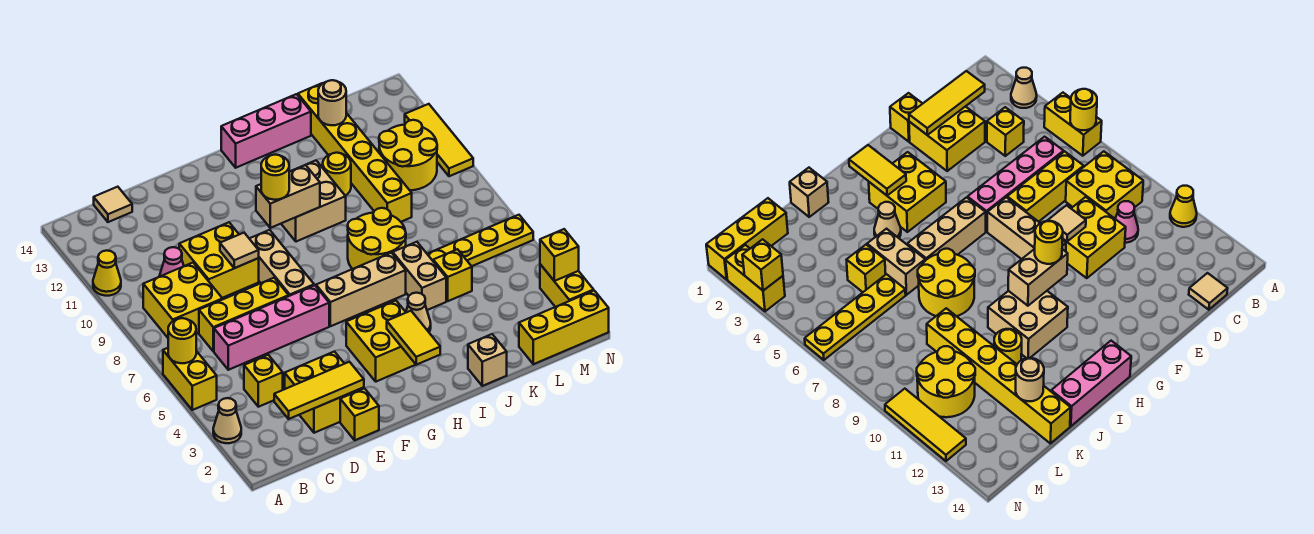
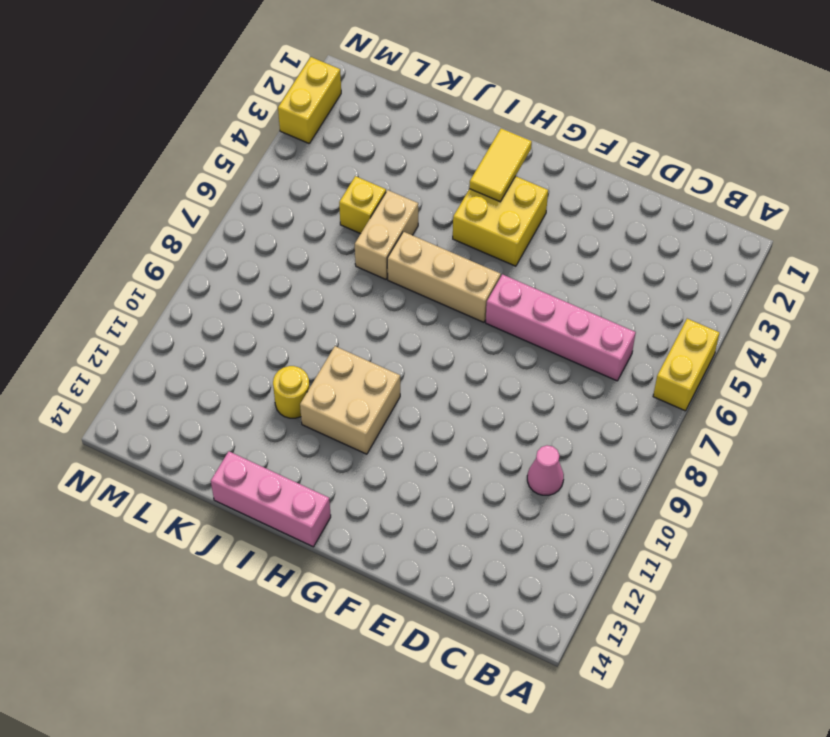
none -> tan 1x1 cone [213,398,241,443]
none -> yellow 1x1 cone [93,251,121,296]
none -> yellow 2x2 brick [143,263,223,338]
none -> yellow 1x1 brick [244,355,283,407]

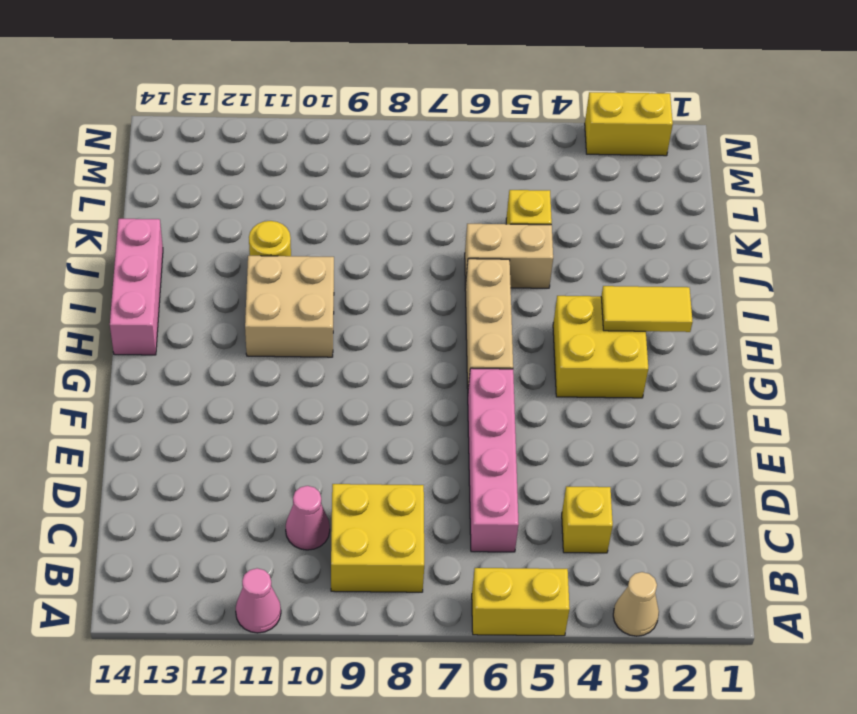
pink 1x1 cone [236,568,281,633] -> yellow 1x1 cone [93,251,121,296]
none -> yellow 1x3 brick [199,278,289,351]
none -> tan 1x1 tile [94,187,132,222]
none -> yellow 2x2 brick [285,351,364,433]
none -> yellow 2x2 brick [179,222,259,298]

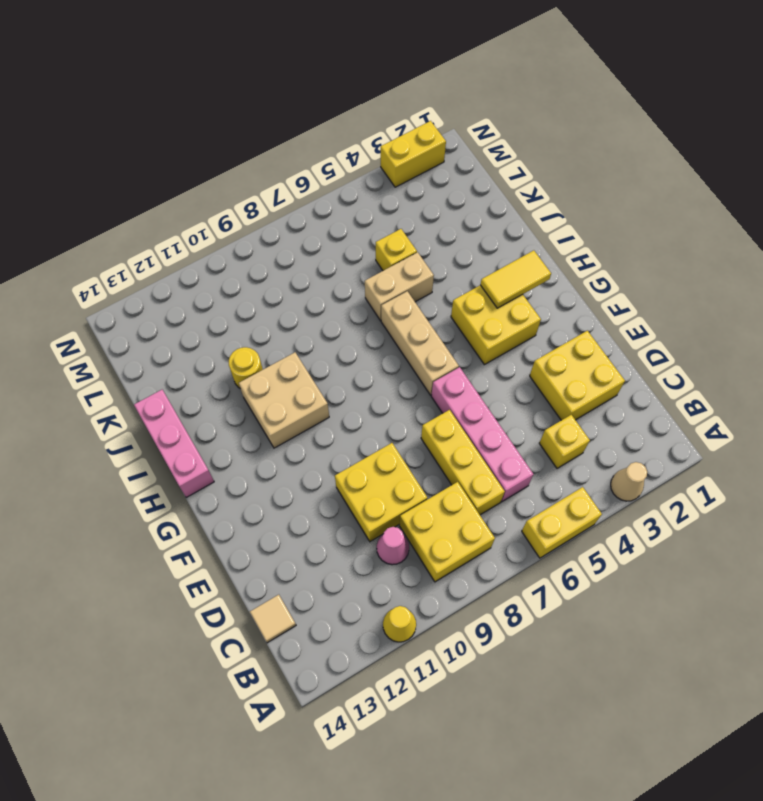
none -> yellow 1x1 brick [340,388,379,440]
none -> tan 1x3 brick [249,230,314,296]
none -> tan 1x1 cone [406,293,431,332]
none -> yellow 2x2 round brick [348,208,406,269]

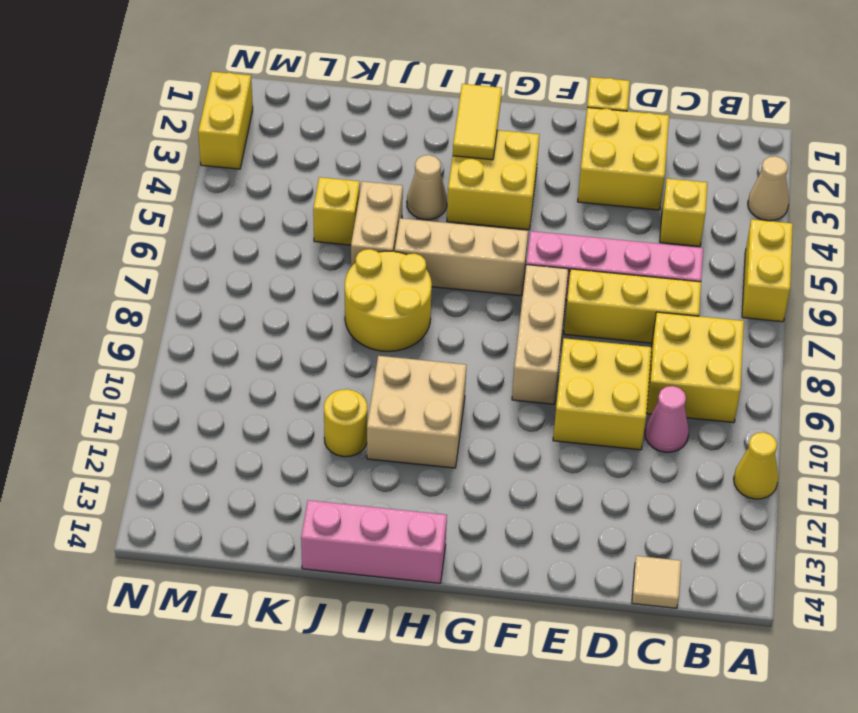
none -> tan 1x1 brick [468,334,507,386]
none -> yellow 1x4 plate [428,215,533,266]
none -> yellow 1x6 brick [298,83,412,222]
none -> yellow 1x3 brick [519,291,609,364]

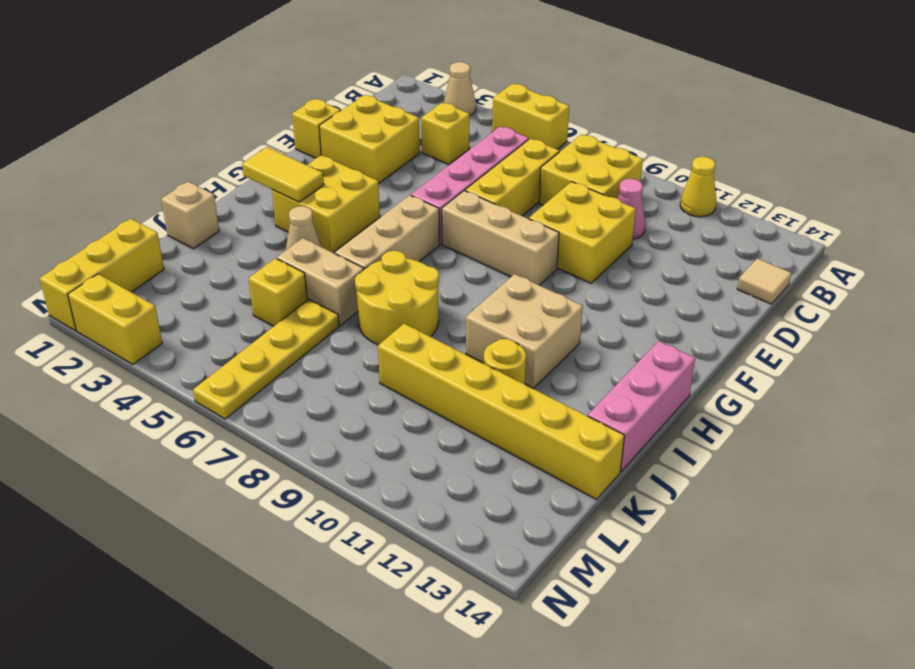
none -> yellow 2x2 round brick [379,120,437,190]
none -> yellow 1x3 tile [405,104,473,176]
none -> yellow 1x1 round brick [168,318,196,363]
none -> yellow 1x3 tile [274,362,364,419]

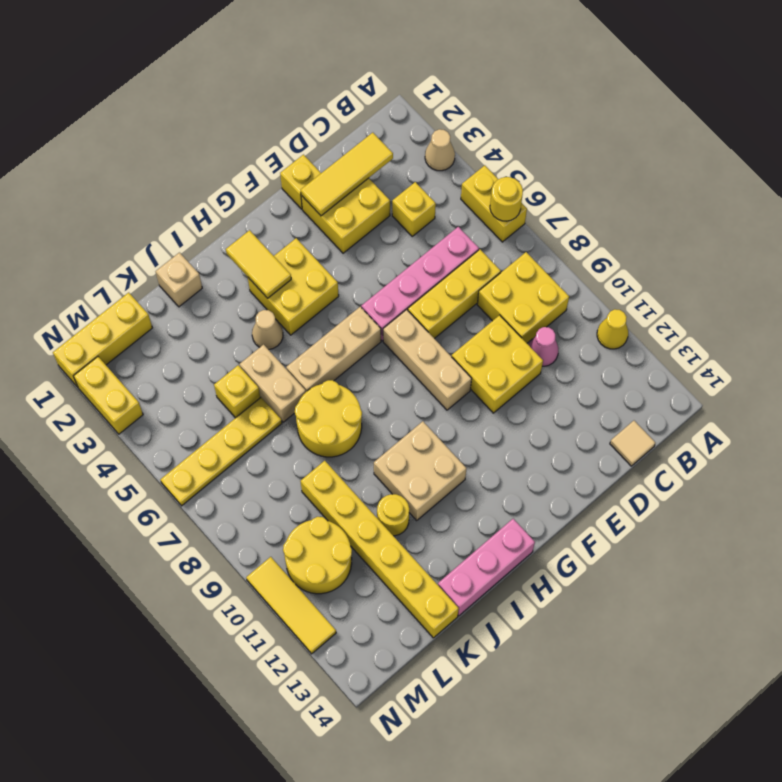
none -> tan 1x1 tile [220,233,259,268]
none -> tan 1x2 brick [256,165,320,228]
none -> tan 1x1 round brick [318,80,346,125]
none -> yellow 1x1 brick [540,229,579,281]

